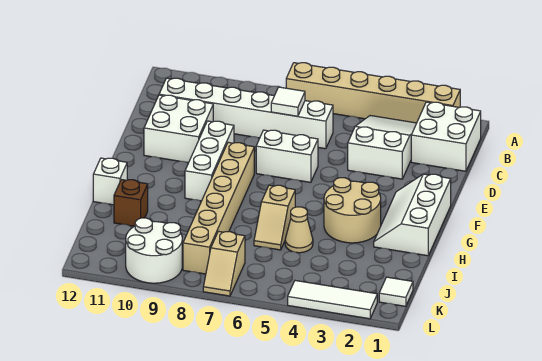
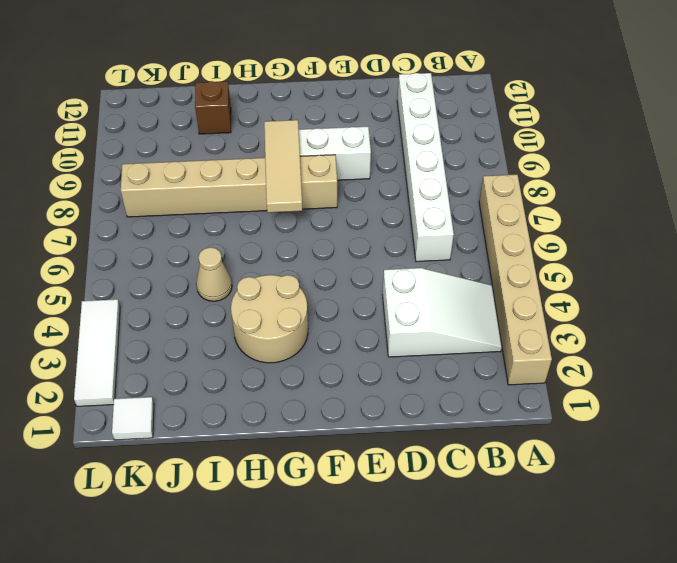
tan 1x3 tile [264,120,302,213] -> none
none -> white 2x2 brick [411,102,481,171]
none -> white 2x2 brick [144,95,213,163]
none -> white 1x2 brick [256,130,318,182]

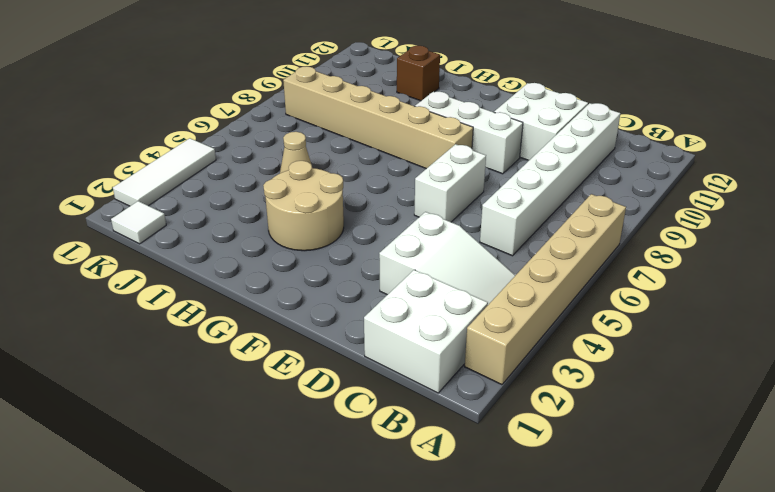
none -> white 2x3 slope [374,174,451,256]
none -> tan 1x2 slope [254,185,295,250]
none -> white 1x1 brick [93,158,127,205]

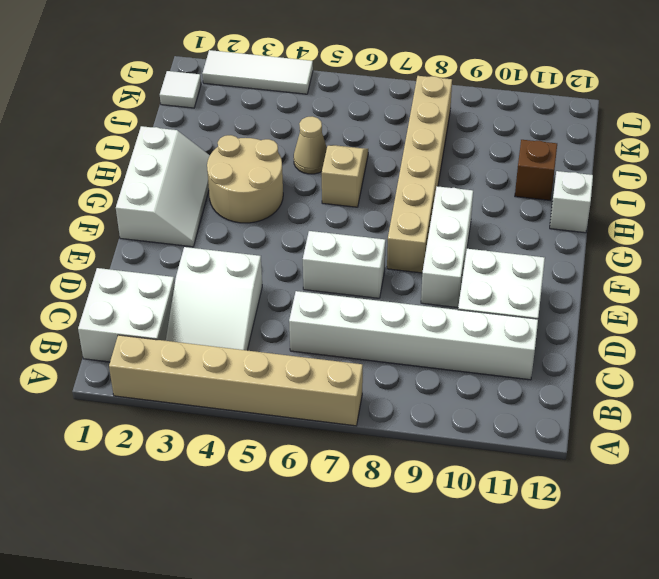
none -> tan 1x2 slope [203,231,245,296]
none -> white 2x2 round brick [126,218,182,283]
none -> white 1x1 tile [271,87,305,116]

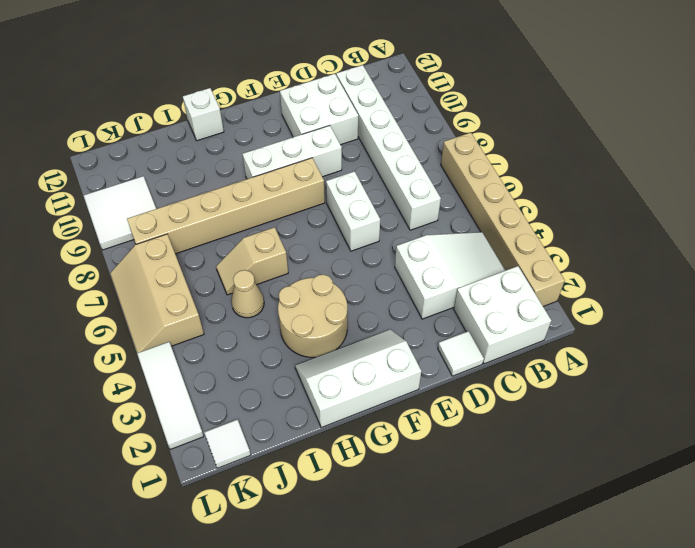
white 1x1 tile [438,331,484,376] -> white 1x1 tile moved to [271,87,305,116]
tan 2x3 slope [110,234,204,353] -> tan 1x2 slope [203,231,245,296]
white 2x2 tile [84,176,156,250] -> white 2x2 round brick [126,218,182,283]
none -> brown 1x1 brick [114,180,148,226]

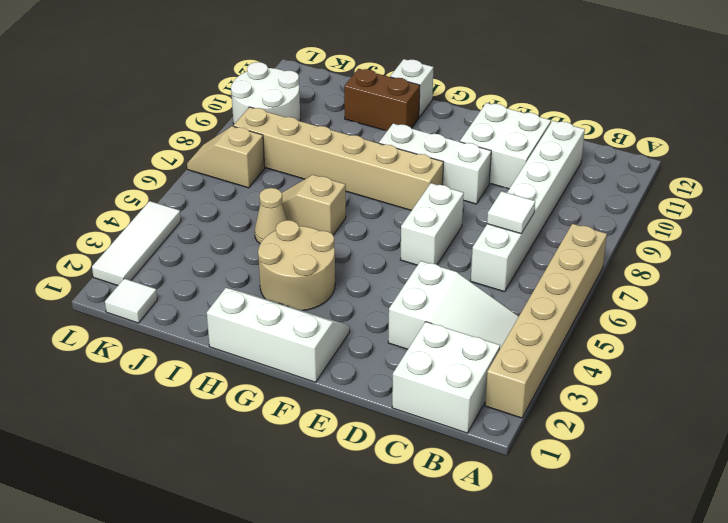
brown 1x2 brick [344,69,420,131] -> brown 1x1 brick [114,180,148,226]

